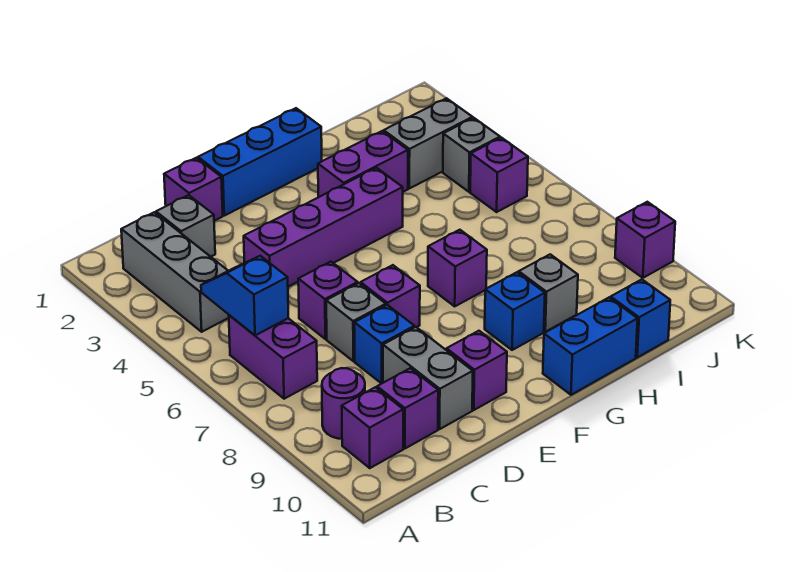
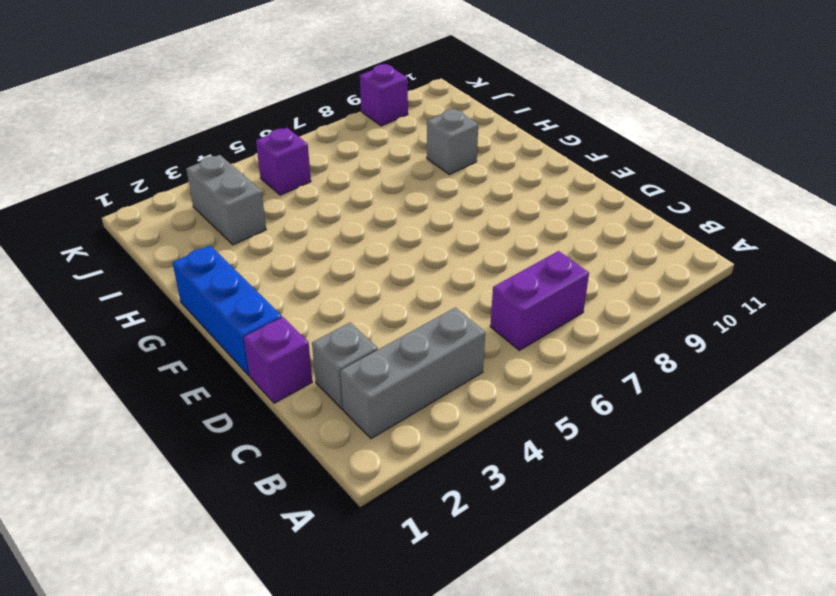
none -> purple 1x1 round brick [322,368,365,439]
none -> purple 1x1 brick [342,387,403,468]
none -> purple 1x1 brick [377,368,438,449]

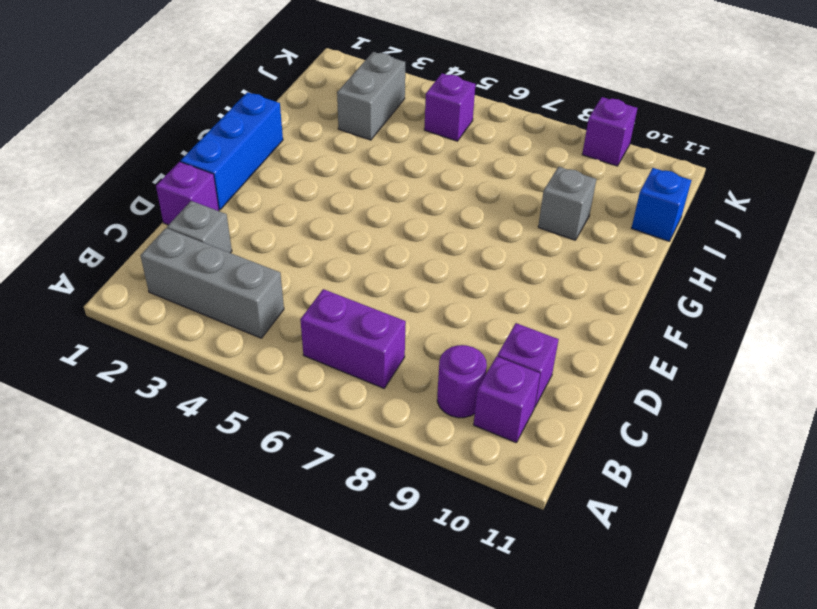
none -> purple 1x4 brick [244,168,403,287]
none -> purple 1x1 brick [298,262,358,339]
none -> grey 1x1 brick [326,283,386,361]

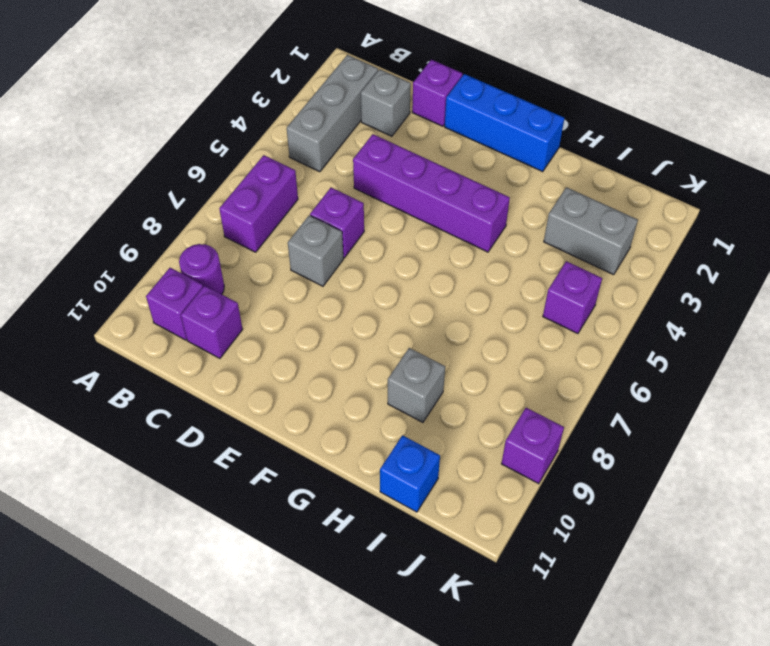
none -> blue 1x1 brick [354,305,414,384]
none -> grey 1x2 brick [383,327,473,429]
none -> purple 1x1 brick [361,265,420,327]

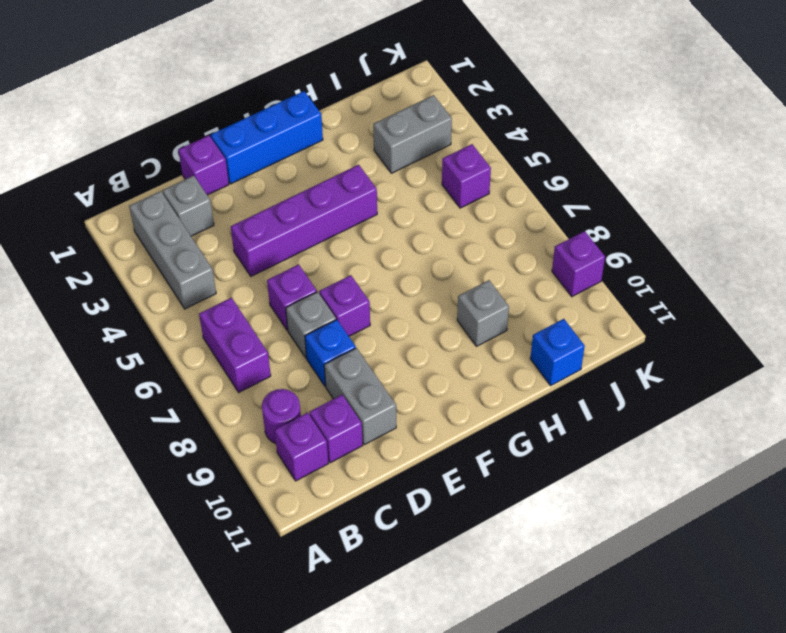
none -> purple 1x1 brick [447,331,507,410]
none -> purple 1x2 brick [318,131,408,197]
none -> purple 1x1 brick [428,230,487,306]

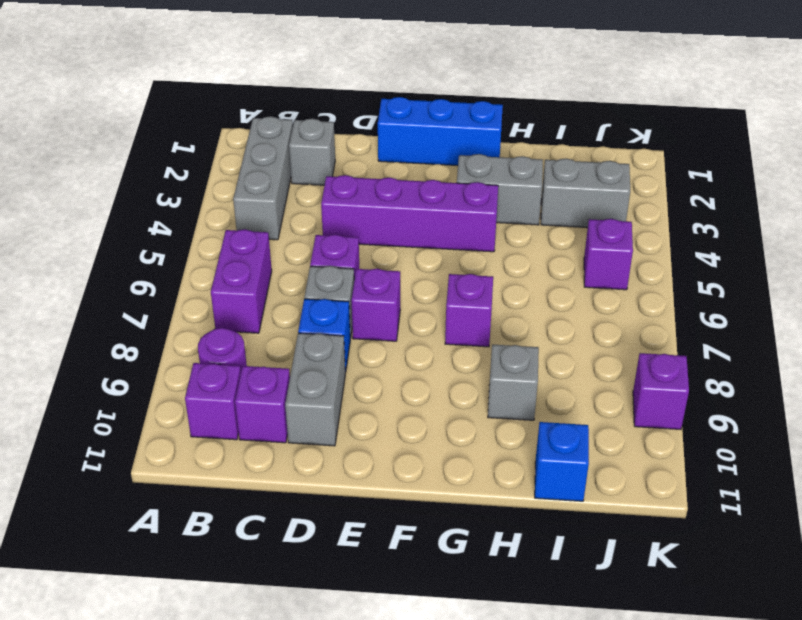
grey 1x2 brick [457,154,543,225] -> purple 1x2 brick [318,131,408,197]
none -> purple 1x1 brick [164,158,223,221]
none -> purple 1x1 brick [447,331,507,410]
none -> blue 1x1 brick [485,272,545,350]

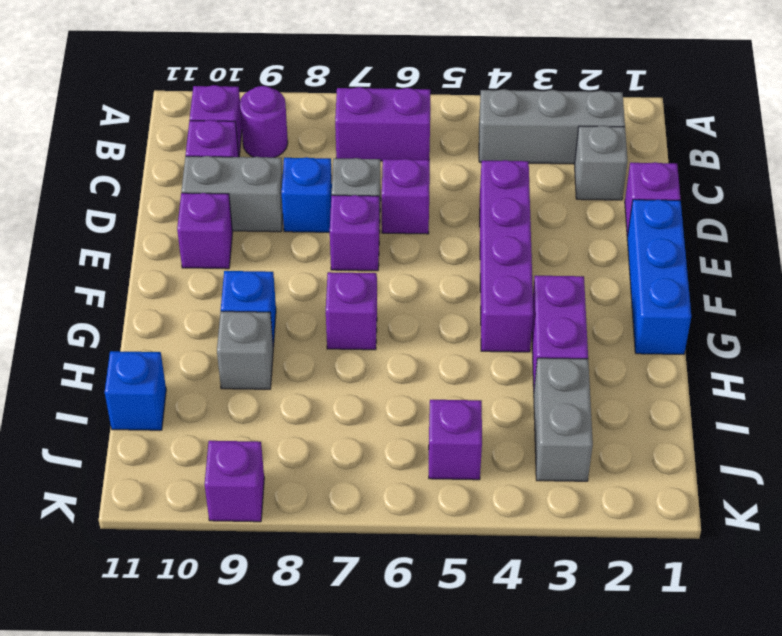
none -> blue 1x2 brick [543,298,638,395]
none -> grey 1x1 brick [443,118,500,192]
none -> blue 1x2 slope [201,256,288,335]

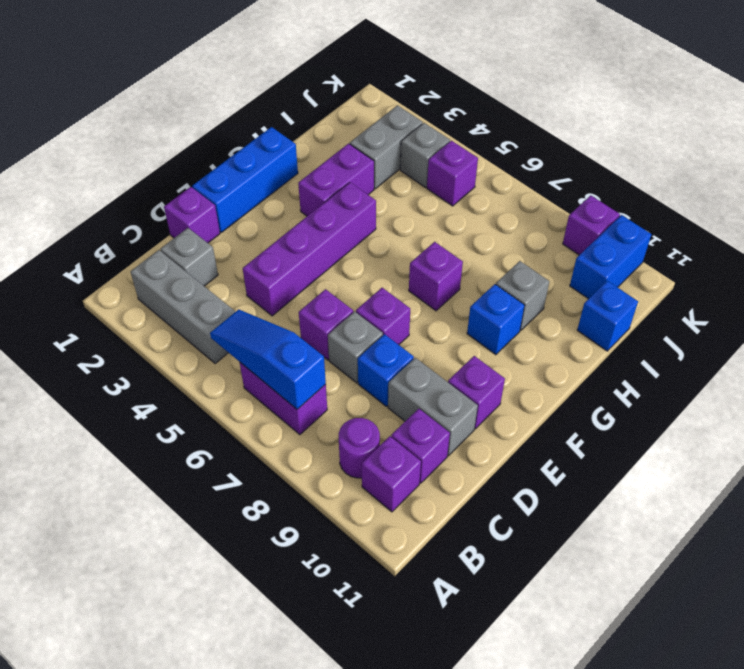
blue 1x3 slope [210,310,326,409] -> blue 1x2 slope [201,256,288,335]
blue 1x2 brick [570,215,651,299] -> blue 1x2 brick moved to [543,298,638,395]

